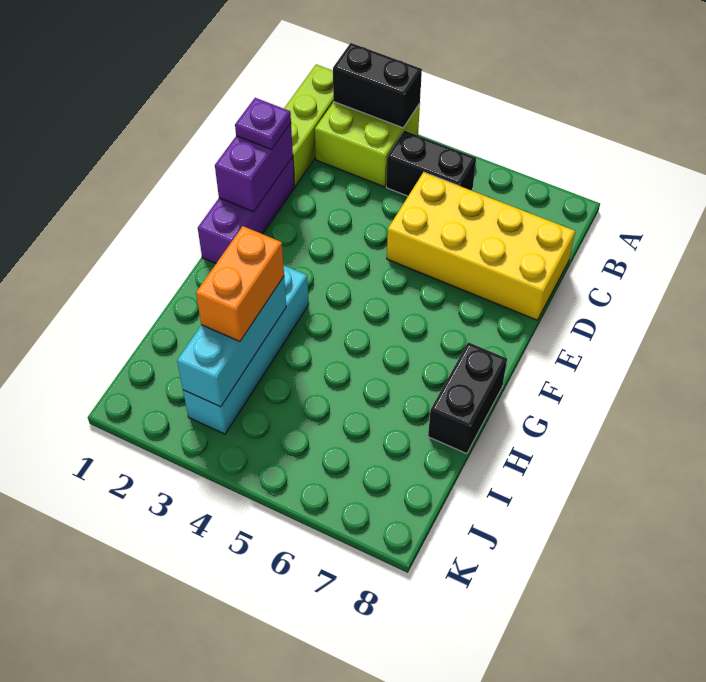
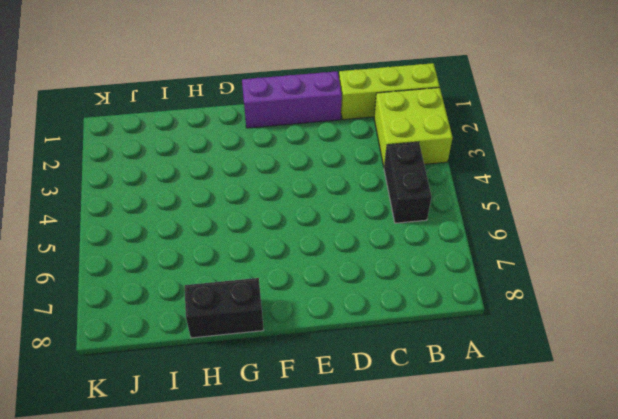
none -> yellow 2x4 brick [387,172,575,320]
none -> cyan 1x4 brick [183,266,309,434]
none -> black 1x2 brick [333,43,422,128]

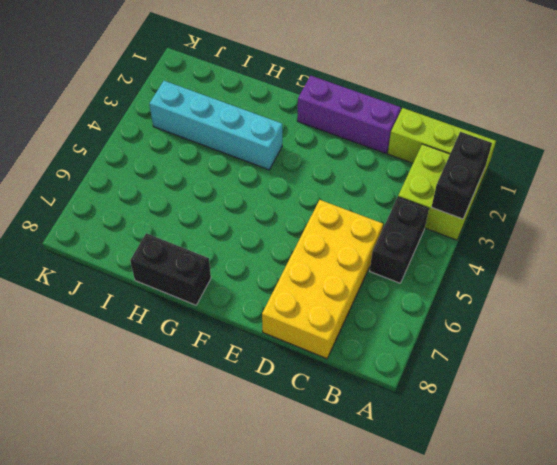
none -> purple 1x2 brick [215,123,293,212]
none -> cyan 1x3 brick [177,277,286,407]
none -> purple 1x1 plate [235,98,291,149]

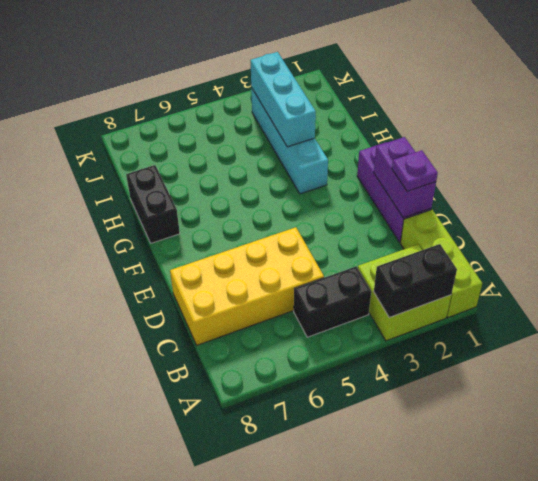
none -> orange 1x2 brick [196,226,284,341]

